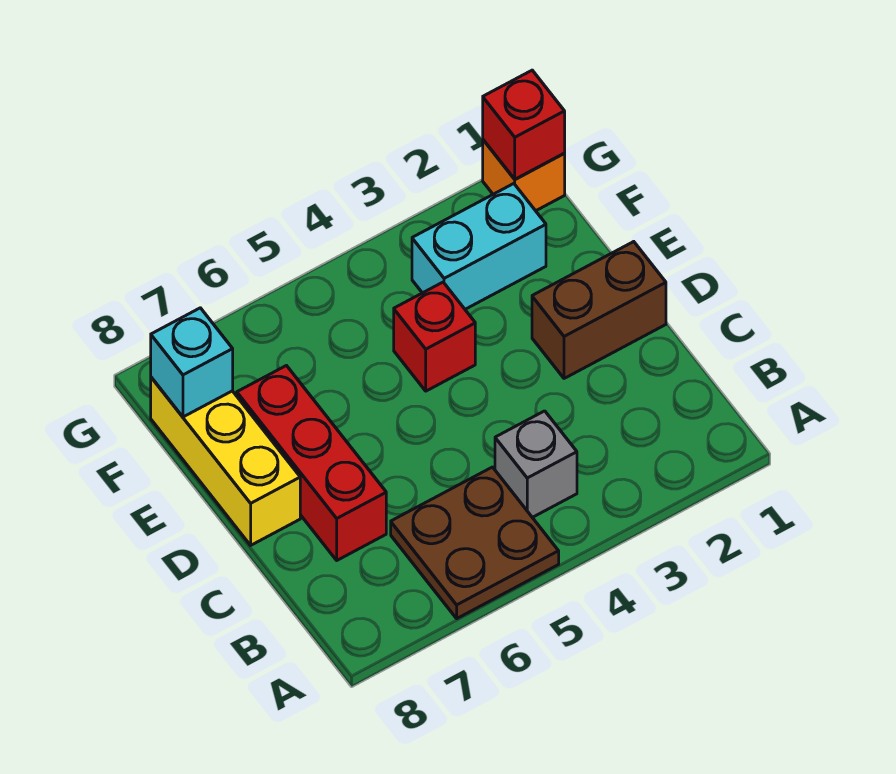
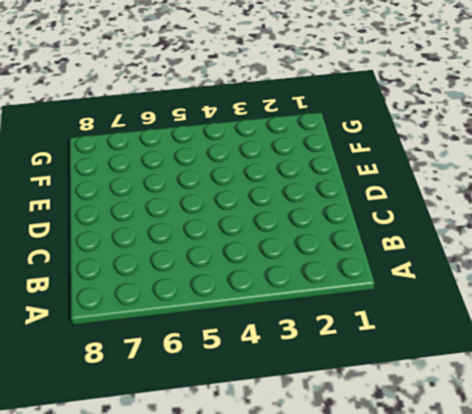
none -> brown 2x2 plate [391,467,559,618]
none -> grey 1x1 brick [495,411,577,517]

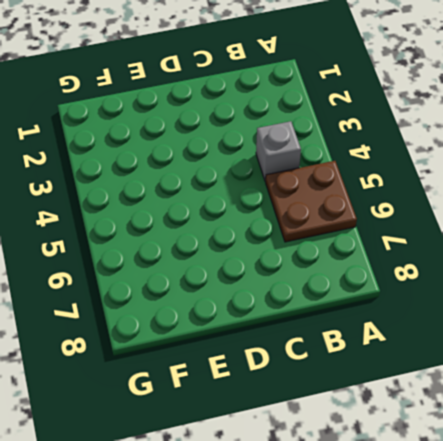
none -> red 1x3 brick [237,366,386,560]
none -> brown 1x2 brick [532,242,666,378]

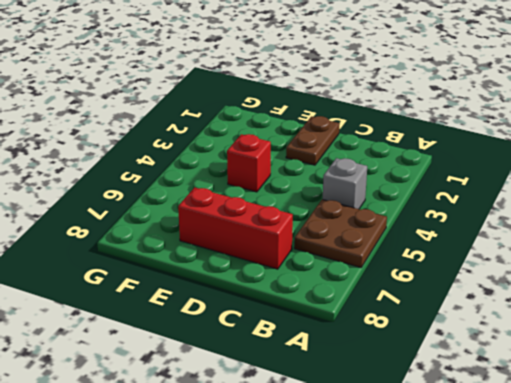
brown 1x2 plate [286,116,340,165] -> brown 1x2 brick [532,242,666,378]
none -> yellow 1x3 brick [151,377,300,545]
none -> cyan 1x2 brick [412,184,546,309]

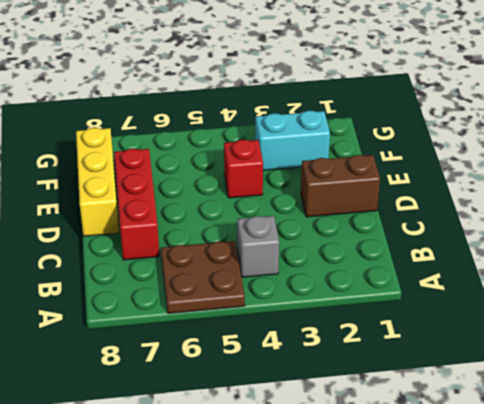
none -> orange 1x1 brick [483,140,565,211]
none -> cyan 1x1 brick [151,308,233,417]

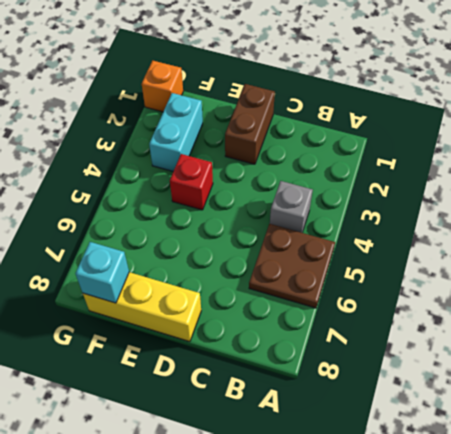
none -> red 1x3 brick [237,366,386,560]
none -> red 1x1 brick [483,70,565,179]

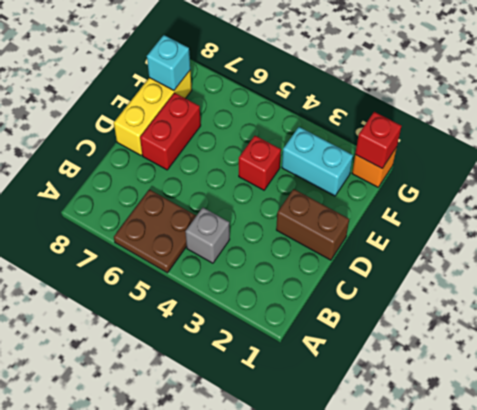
red 1x2 brick [140,93,201,170] -> red 1x3 brick [237,366,386,560]

